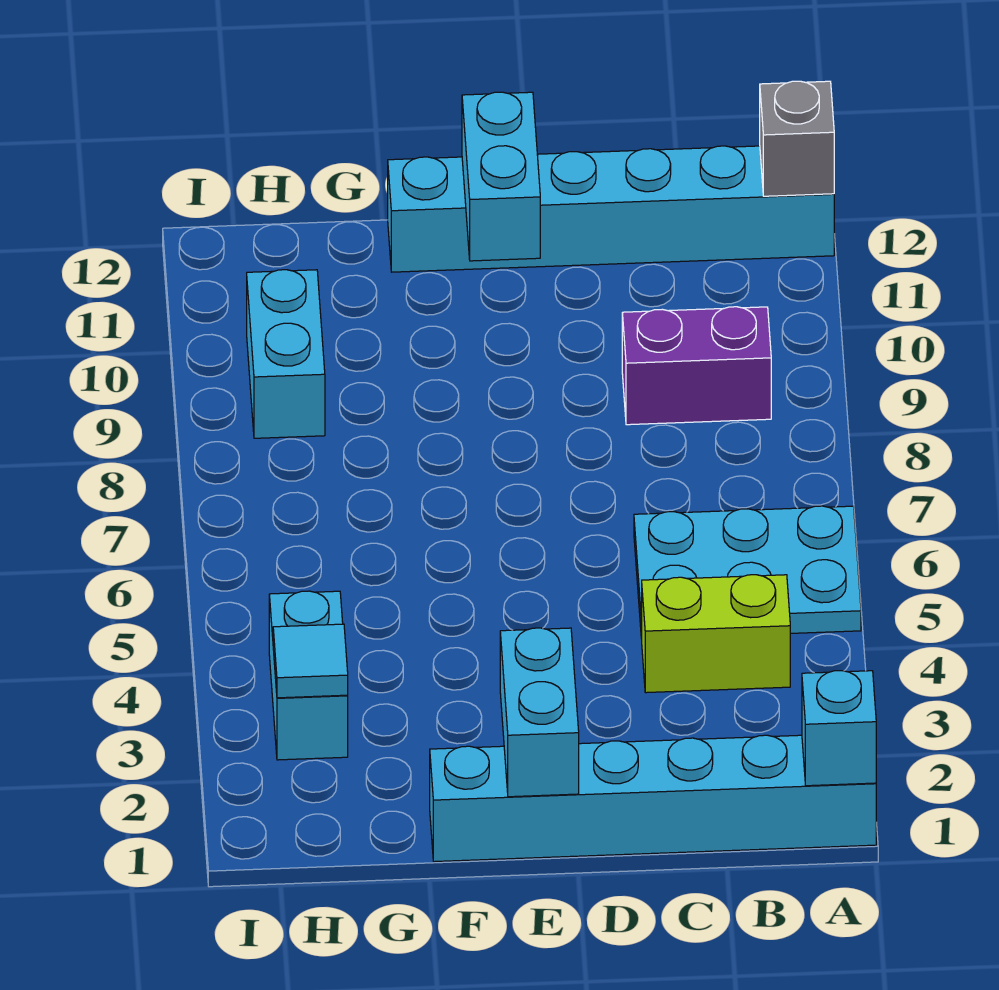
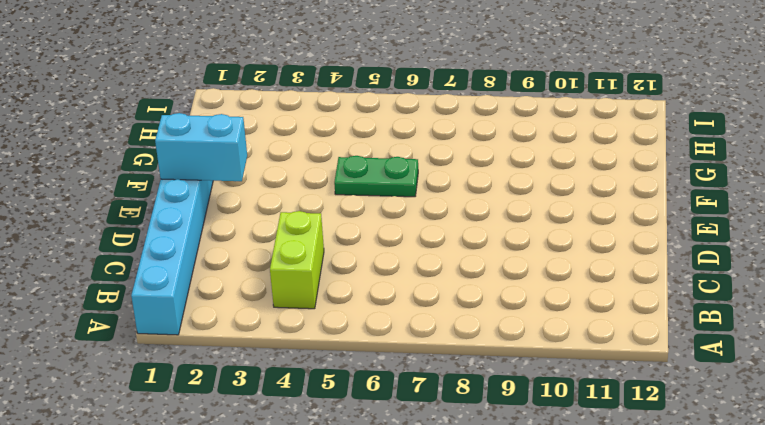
green 1x2 plate [334,156,418,197] -> none
none -> cyan 2x3 plate [634,506,861,639]
none -> cyan 1x6 brick [388,146,834,272]
none -> purple 1x2 brick [622,307,771,425]

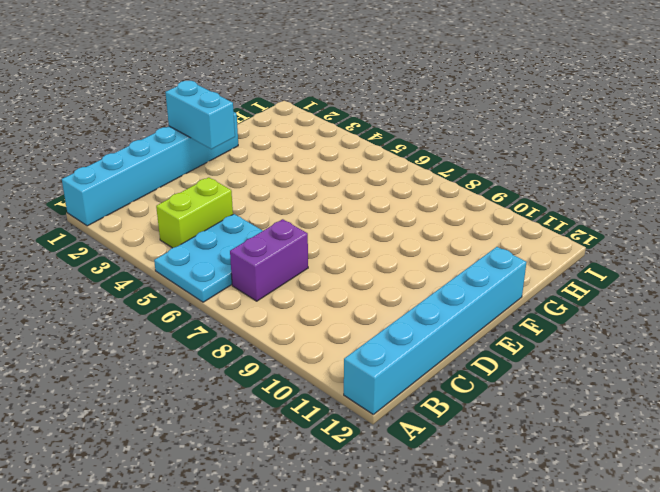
purple 1x2 brick [230,219,308,301] -> purple 1x2 brick moved to [622,307,771,425]
none -> cyan 1x2 brick [269,591,348,760]
none -> cyan 1x2 brick [247,270,325,438]
none -> cyan 1x1 brick [802,671,876,786]

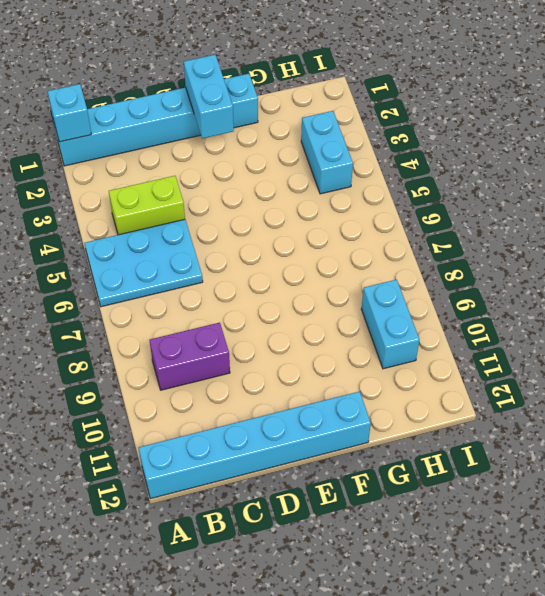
none -> grey 1x1 brick [760,81,834,196]
none -> cyan 1x2 brick [462,92,540,261]
none -> cyan 1x1 tile [273,624,348,698]

